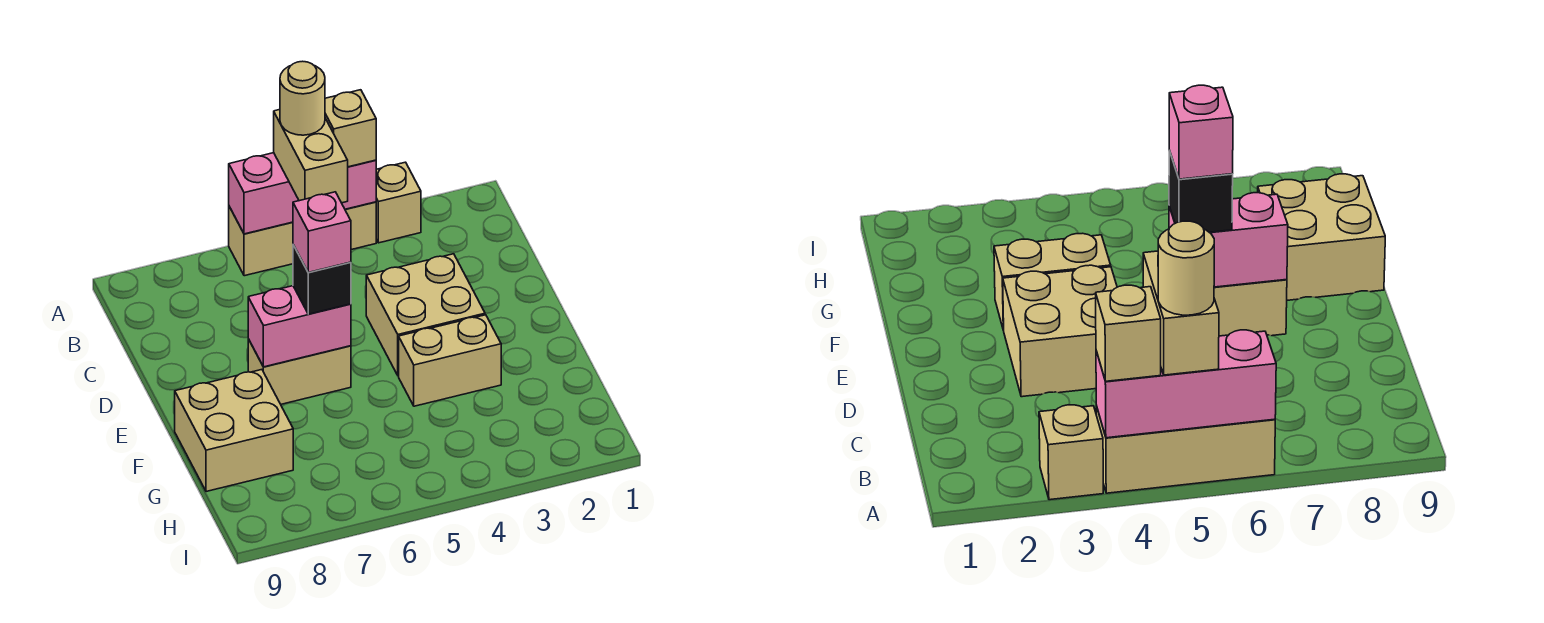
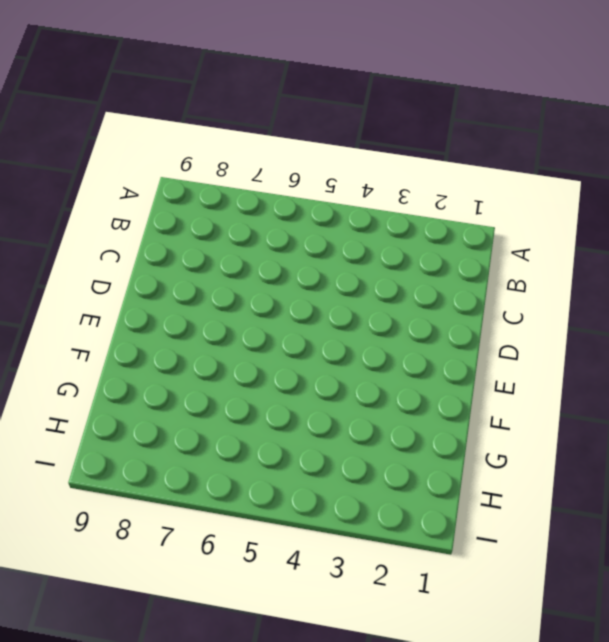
none -> tan 1x1 brick [376,162,421,243]
none -> tan 1x3 brick [229,202,376,276]
none -> tan 2x2 brick [366,254,485,376]

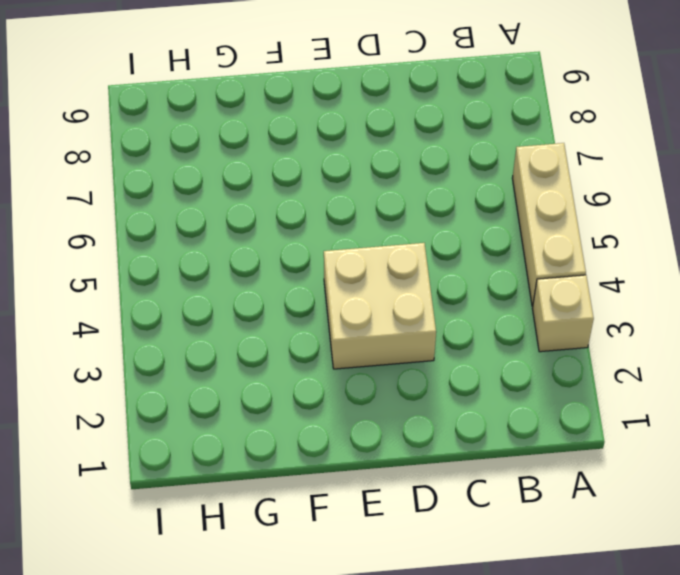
none -> tan 1x2 brick [248,339,351,404]
none -> tan 1x2 brick [399,315,501,406]
none -> tan 2x2 brick [175,370,293,492]

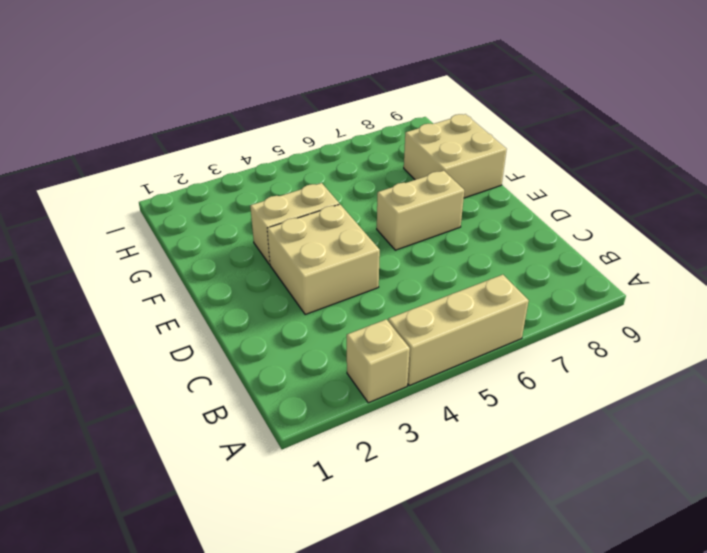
none -> pink 1x3 brick [229,153,376,234]
none -> pink 1x2 brick [248,286,351,367]
none -> tan 1x1 brick [325,90,376,167]

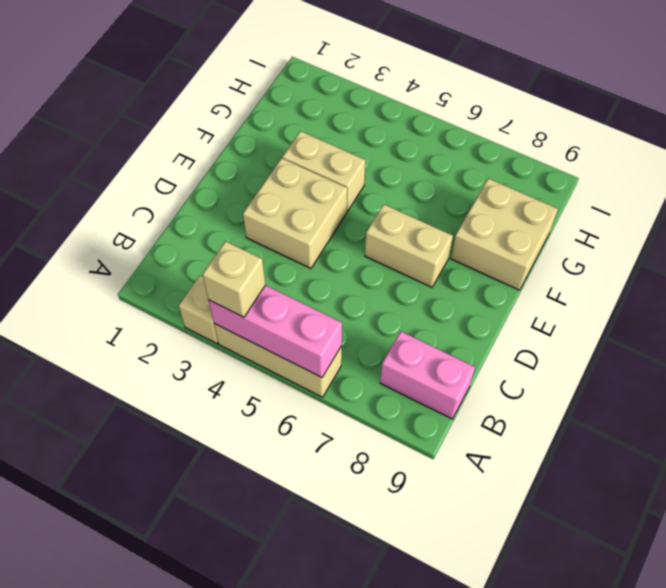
pink 1x2 brick [380,331,475,419] -> pink 1x2 brick moved to [248,286,351,367]
none -> tan 1x2 brick [274,110,348,203]
none -> black 1x1 brick [293,245,351,314]
none -> tan 1x1 round brick [280,61,325,135]

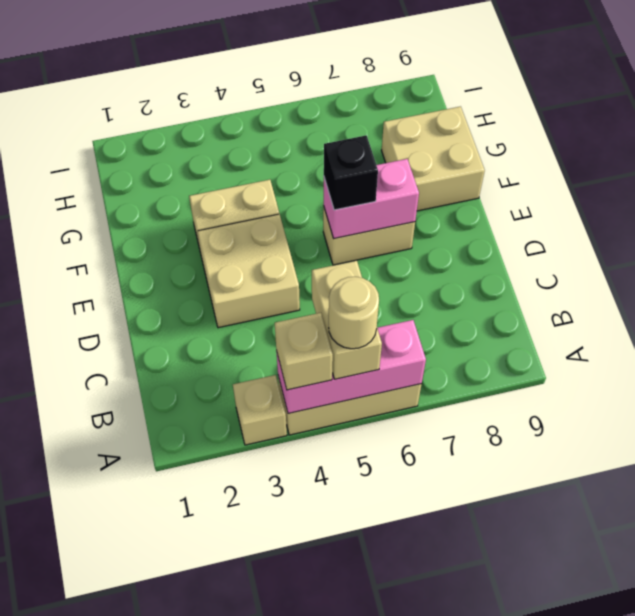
none -> pink 1x1 brick [293,192,351,272]

